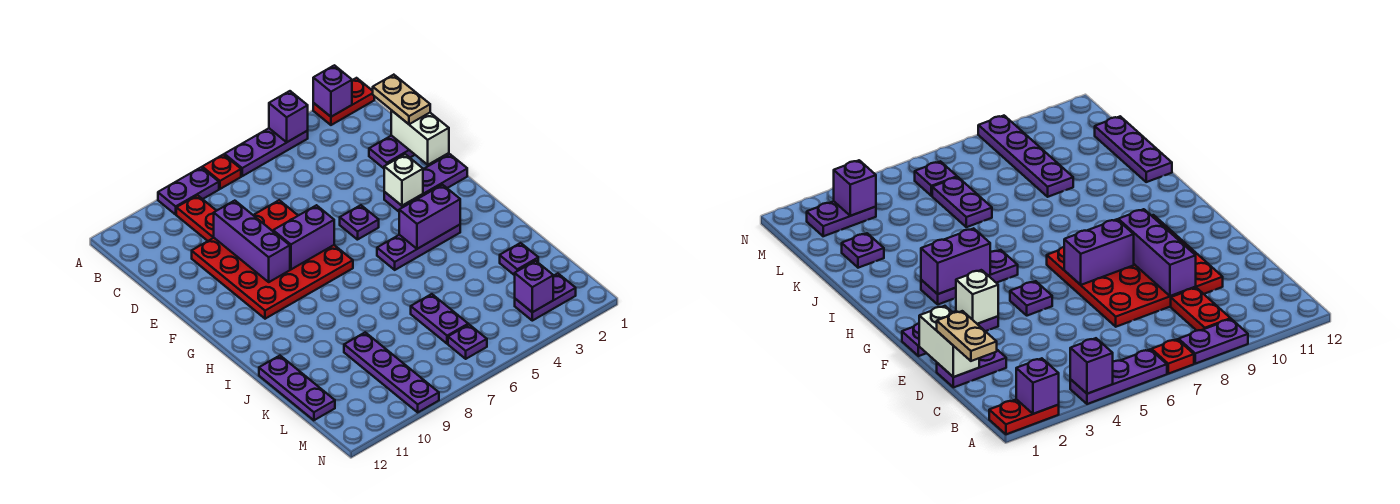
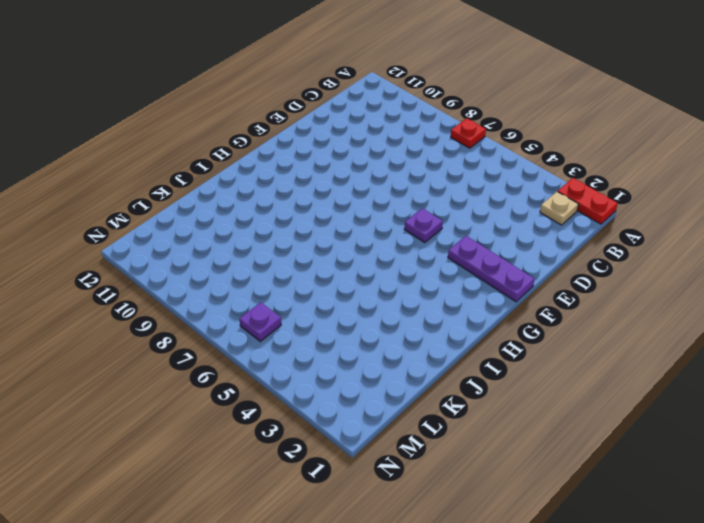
tan 1x1 plate [540,192,579,225] -> none
none -> purple 1x3 plate [224,128,308,176]
none -> purple 1x2 plate [158,167,219,214]
none -> red 1x2 plate [176,195,216,241]

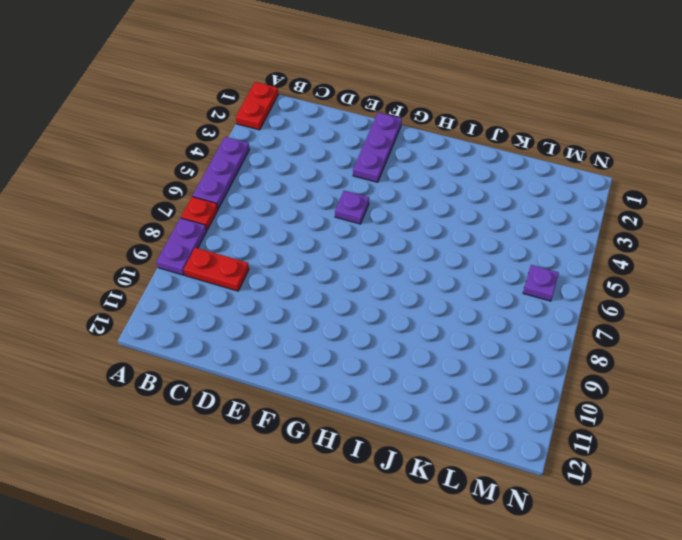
none -> purple 1x2 plate [369,136,415,168]
none -> red 4x4 plate [192,200,353,319]
none -> purple 1x3 plate [377,225,460,270]

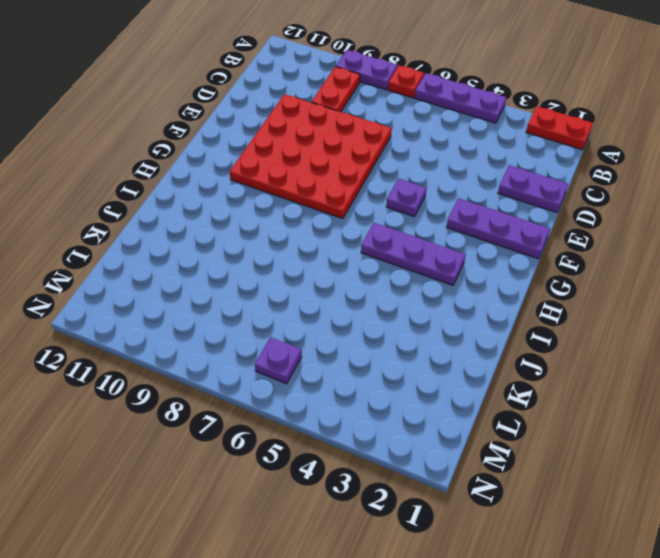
none -> purple 1x3 plate [259,356,335,420]
none -> purple 1x1 plate [500,243,538,275]
none -> purple 1x2 plate [411,294,468,344]

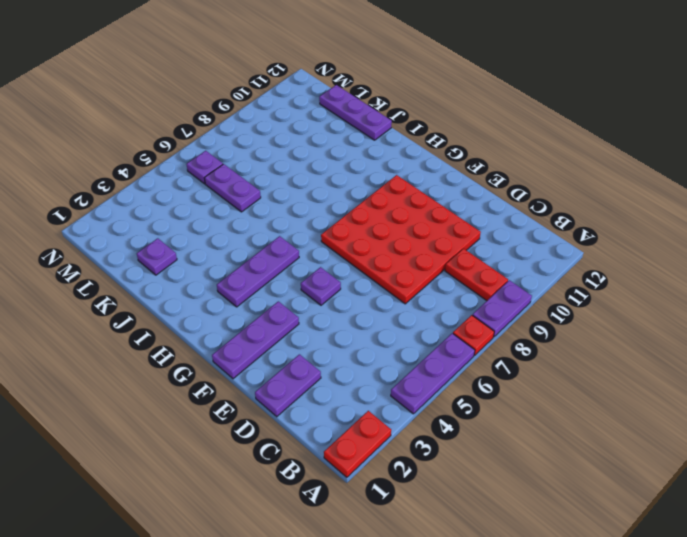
none -> purple 1x4 plate [344,332,439,412]
none -> purple 1x2 plate [515,273,576,321]
none -> purple 1x1 brick [313,65,352,117]

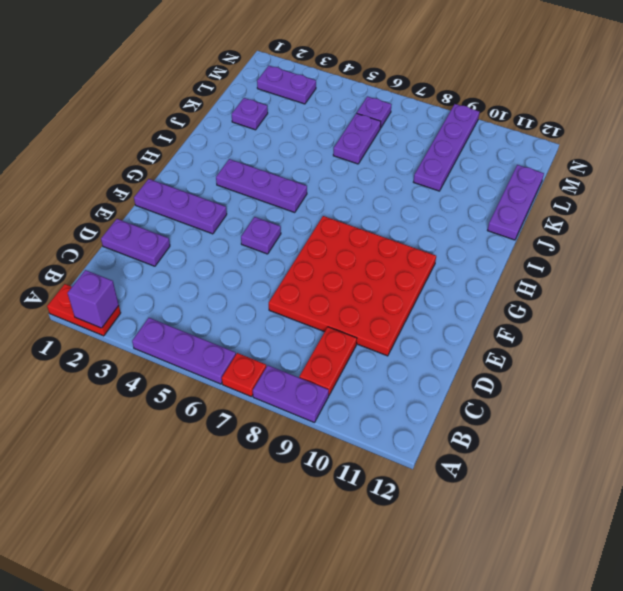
none -> purple 1x1 brick [269,91,308,142]
none -> white 1x2 brick [391,111,449,165]
none -> purple 1x3 brick [214,201,290,282]

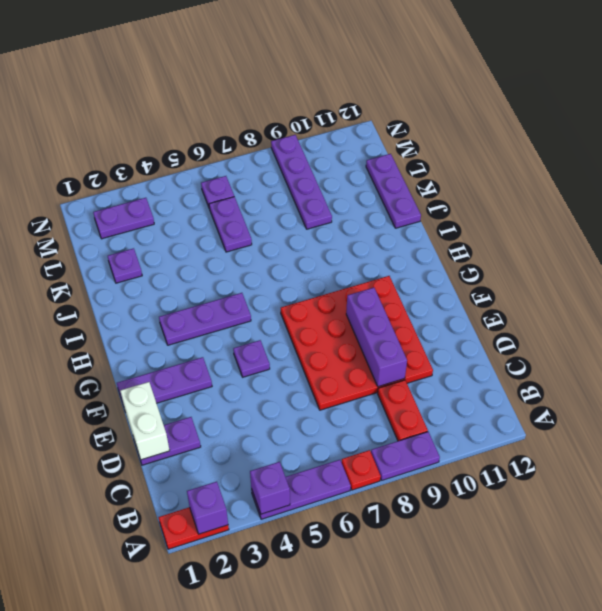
none -> white 1x1 brick [384,154,423,206]
none -> purple 1x2 brick [273,205,334,269]
none -> purple 1x2 brick [399,185,460,249]

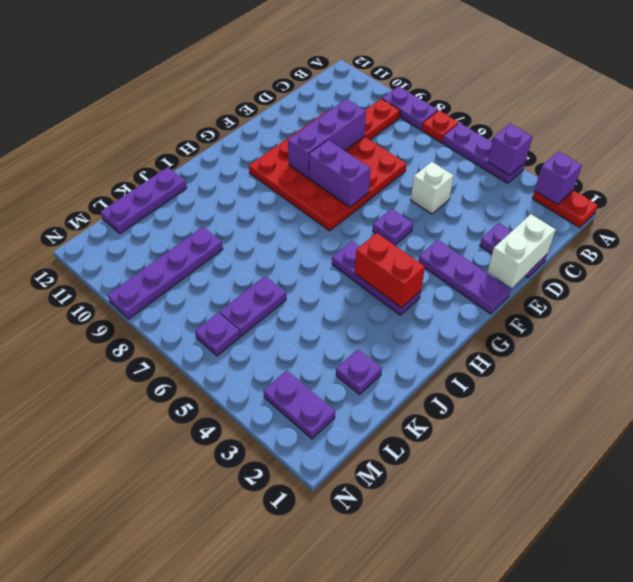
white 1x1 brick [411,162,454,214] -> white 1x1 brick moved to [384,154,423,206]
red 1x2 brick [355,233,425,308] -> purple 1x2 brick [399,185,460,249]
none -> purple 1x1 brick [515,261,553,312]
none -> tan 1x2 plate [373,75,430,124]

